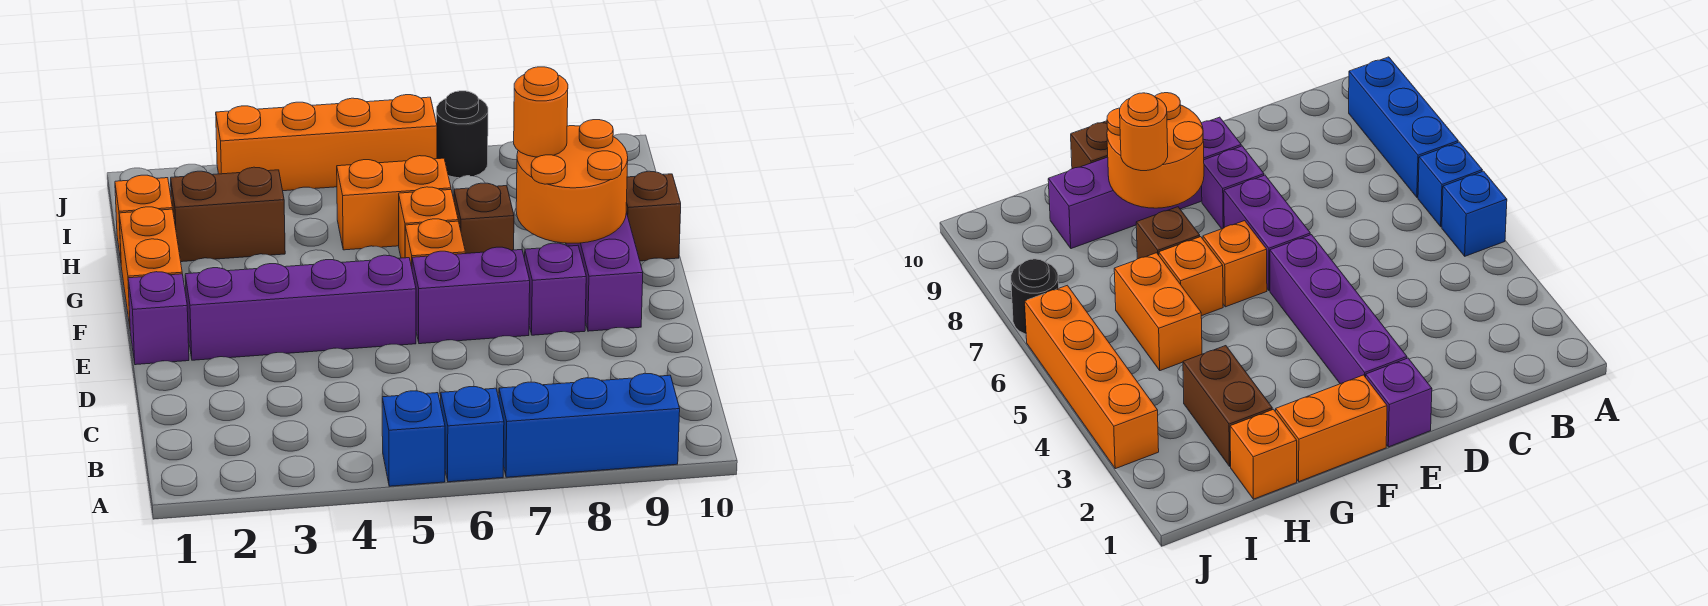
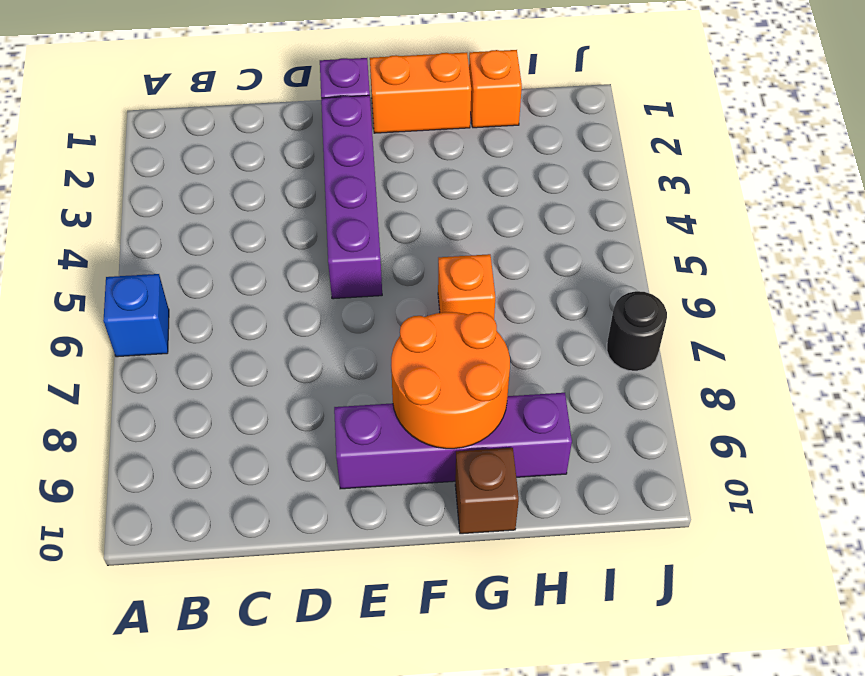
none -> blue 1x1 brick [382,391,445,486]
none -> blue 1x3 brick [499,373,680,477]
none -> purple 1x2 brick [412,247,530,344]

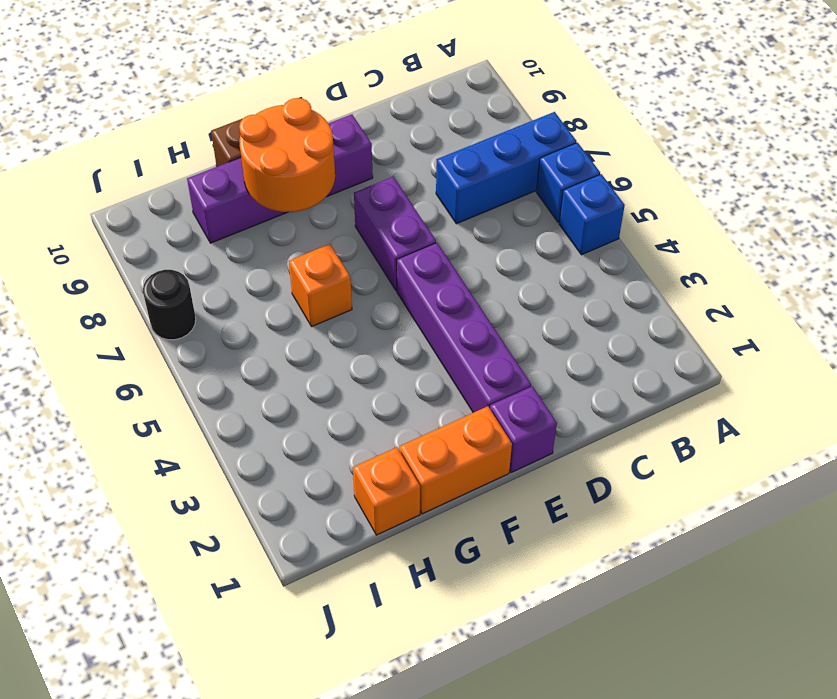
blue 1x3 brick [436,112,577,224] -> blue 1x3 brick turned to [499,373,680,477]
none -> purple 1x1 brick [525,243,586,335]
none -> orange 1x1 brick [405,219,465,267]
none -> brown 1x1 brick [454,183,514,254]

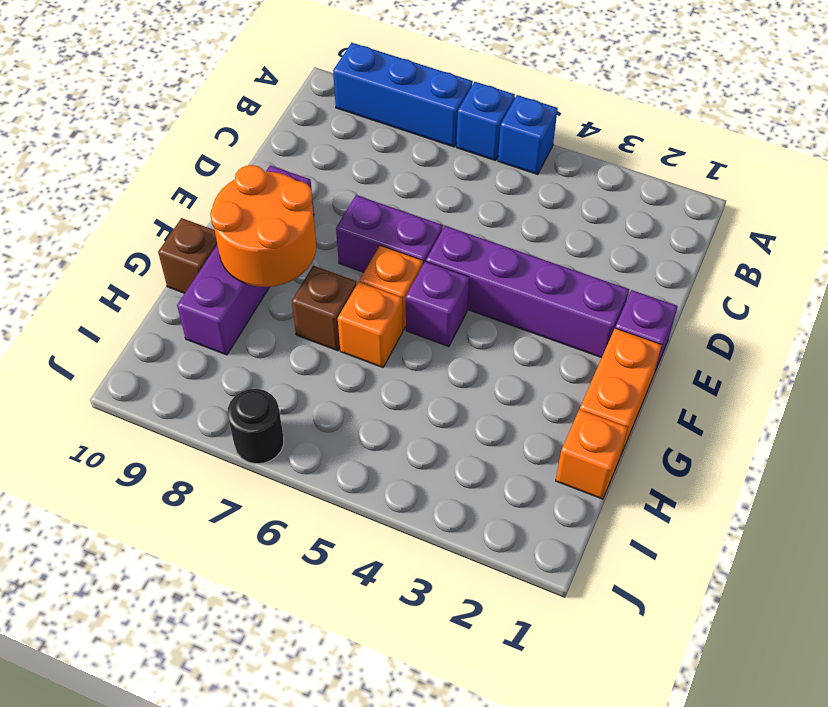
purple 1x1 brick [406,261,469,347] -> purple 1x1 brick moved to [525,243,586,335]
none -> brown 1x2 brick [171,167,285,262]
none -> orange 1x2 brick [337,156,451,250]
none -> orange 1x4 brick [216,95,437,191]

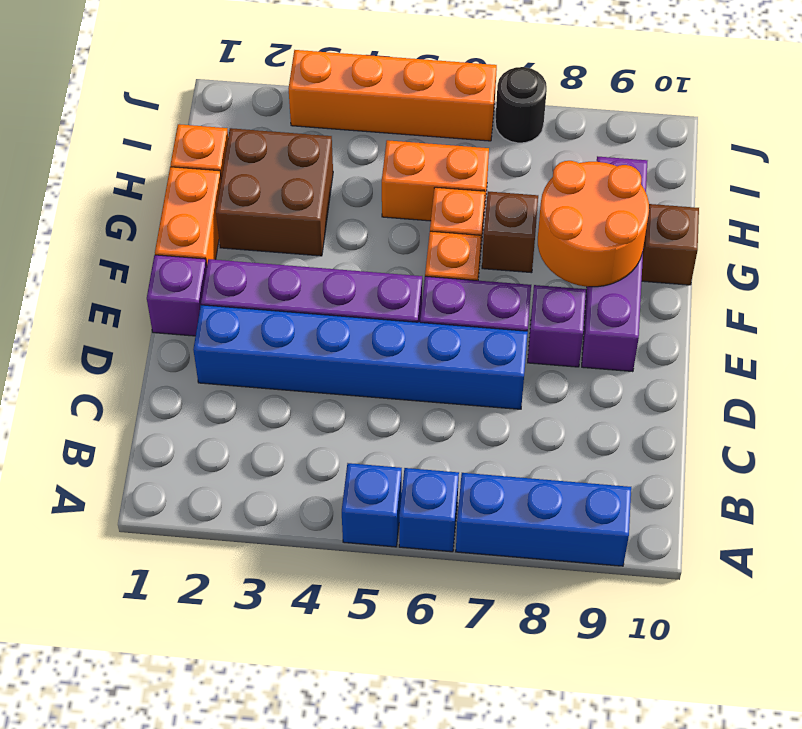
blue 1x6 brick [193,305,528,409] -> none
brown 2x2 brick [216,128,333,256] -> brown 1x2 brick [171,167,285,262]
none -> orange 1x1 round brick [514,67,568,157]

